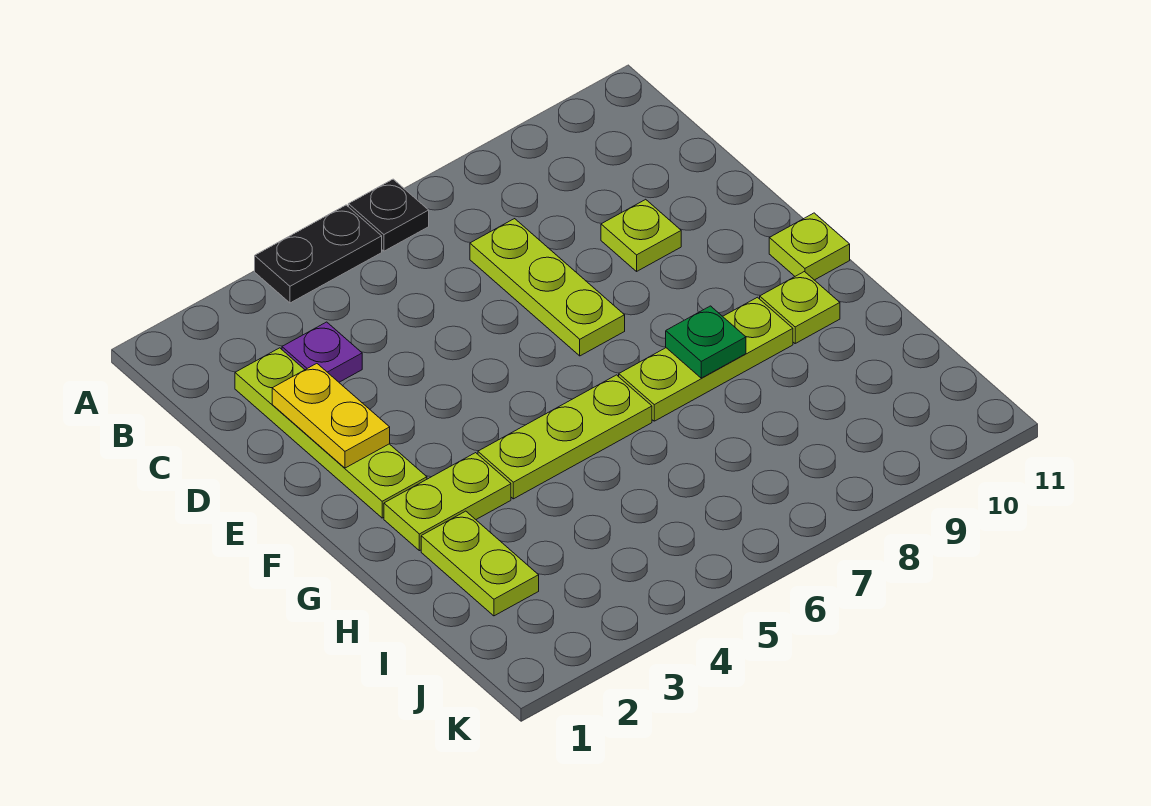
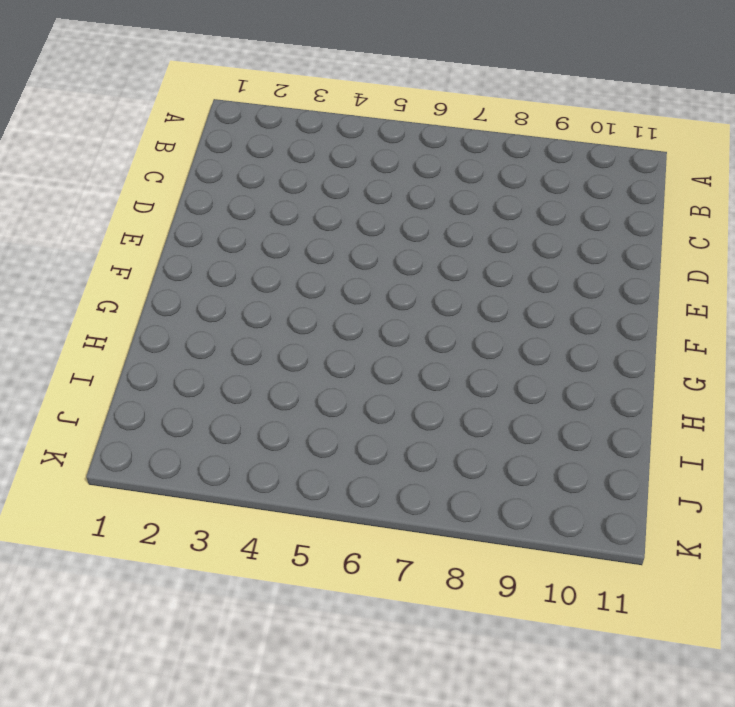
none -> black 1x2 plate [255,205,382,303]
none -> black 1x1 plate [348,179,429,251]
none -> lime 1x4 plate [235,348,427,518]

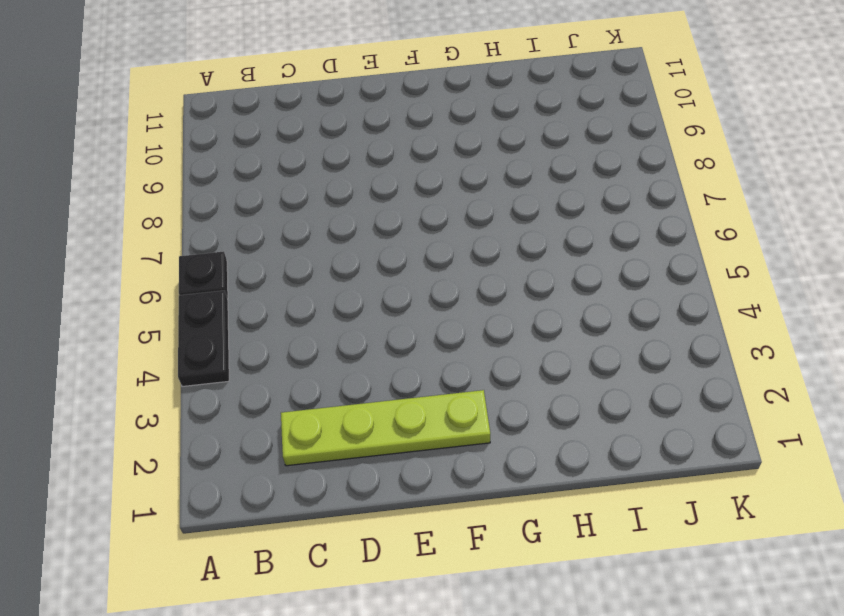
none -> purple 1x1 plate [282,322,362,382]
none -> lime 1x3 plate [470,219,625,356]
none -> lime 1x1 plate [601,199,681,271]

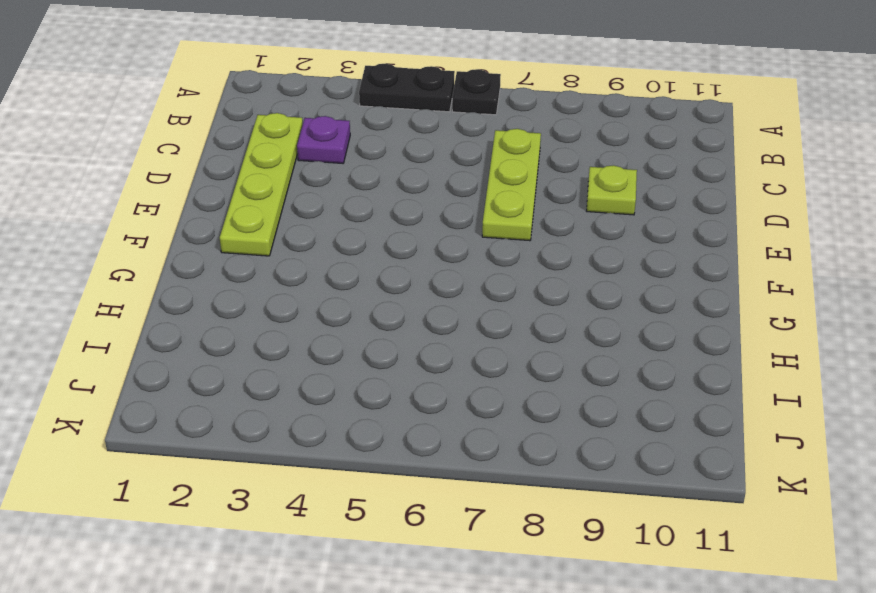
none -> lime 1x1 plate [769,213,850,280]
none -> lime 1x2 plate [384,453,511,551]
none -> lime 1x3 plate [478,375,652,499]

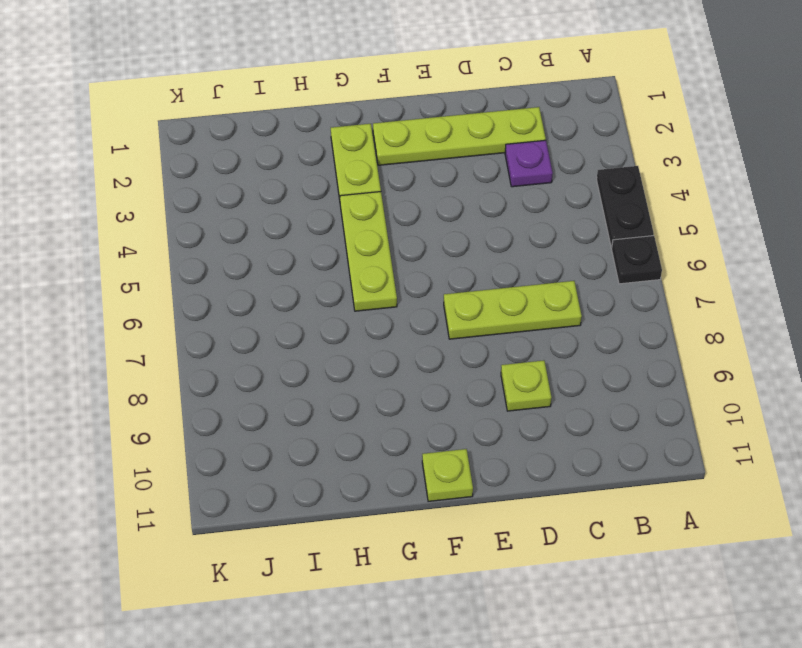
none -> lime 1x3 plate [619,297,793,421]
none -> lime 1x1 plate [760,272,840,343]
none -> lime 1x2 plate [421,511,539,616]

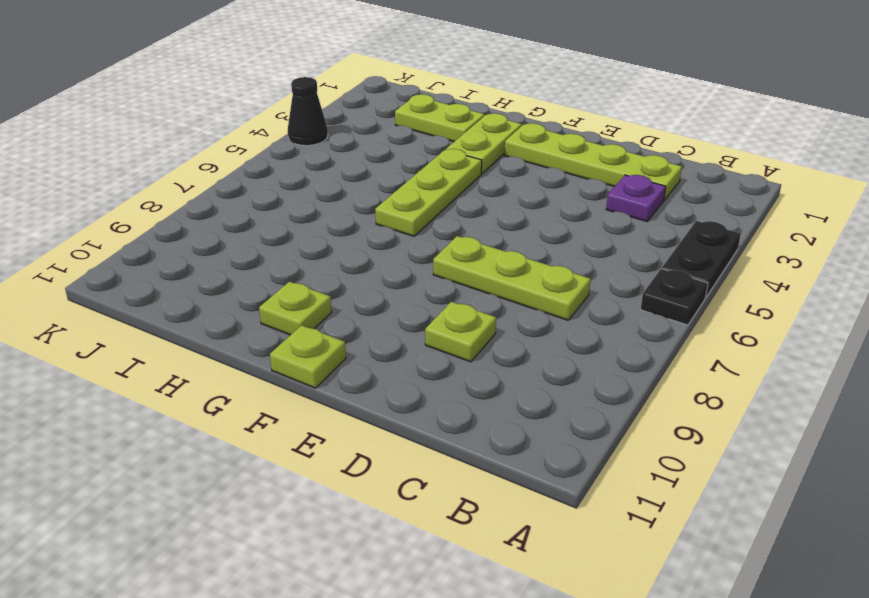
black 1x1 cone [288,77,328,146] -> none
none -> lime 1x3 plate [619,297,793,421]
none -> yellow 1x2 plate [272,364,390,468]
none -> green 1x1 plate [666,306,746,378]

